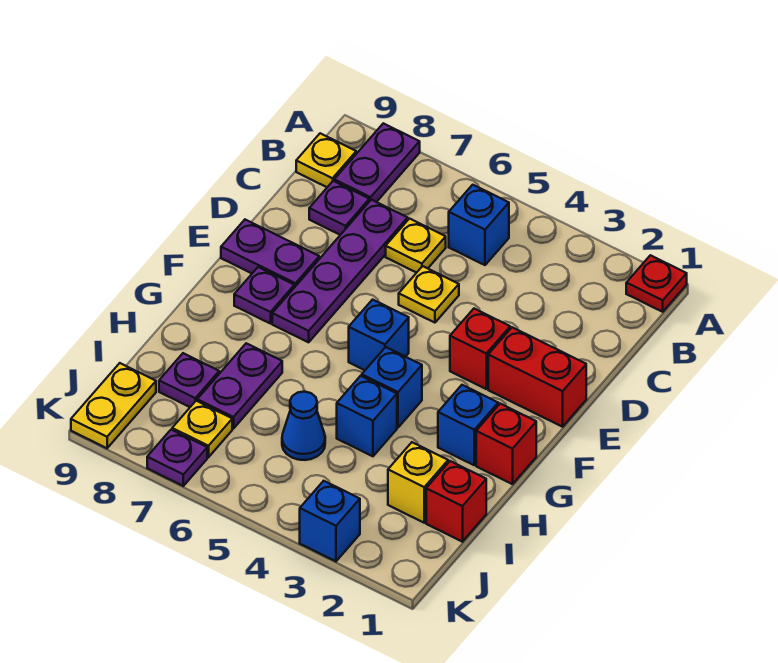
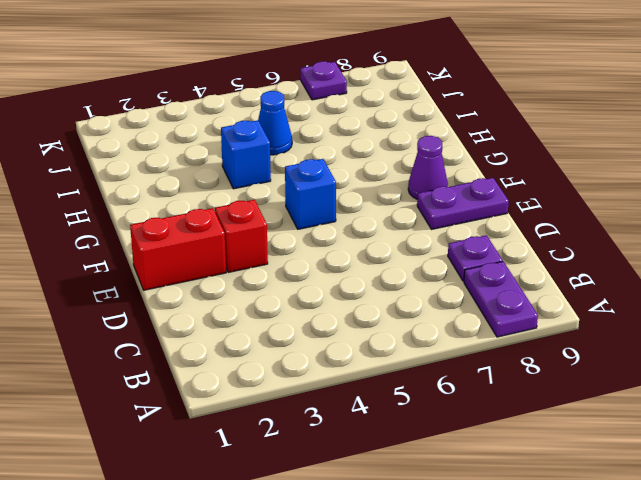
purple 1x1 cone [408,136,448,199] -> purple 1x1 plate [234,267,294,324]
none -> red 1x1 plate [626,255,687,312]
none -> blue 1x1 brick [449,185,509,265]
none -> yellow 1x1 plate [296,133,356,187]

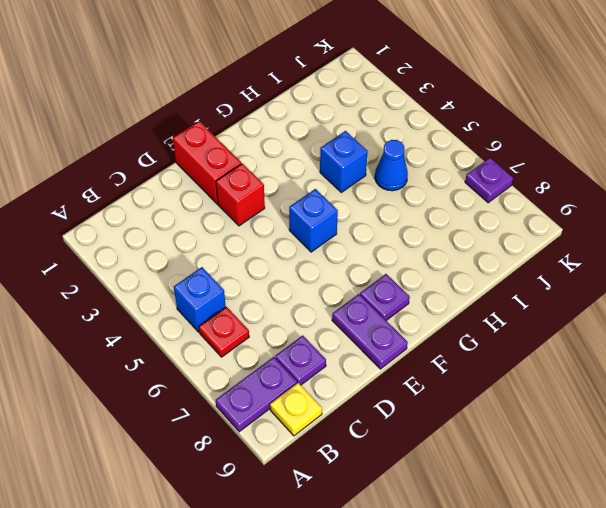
red 1x1 plate [199,307,249,357] -> red 1x1 plate moved to [626,255,687,312]
none -> yellow 1x1 plate [386,219,446,273]
none -> purple 1x4 plate [272,200,408,342]
none -> yellow 1x1 plate [399,266,459,323]

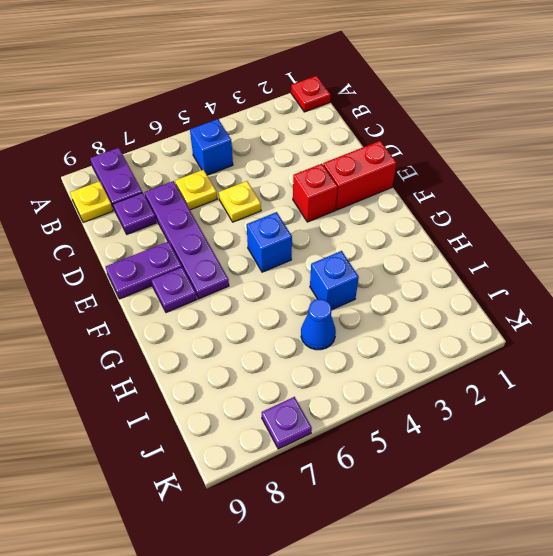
none -> red 1x1 brick [476,404,536,484]
none -> blue 1x1 brick [438,385,498,465]
none -> blue 1x1 brick [362,347,422,428]

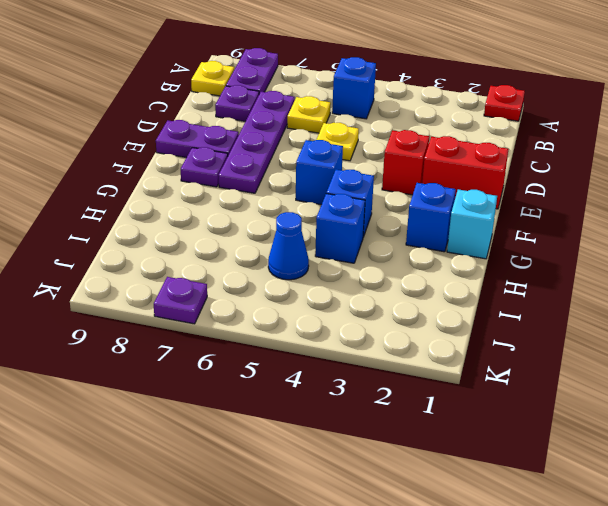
cyan 1x1 brick [447,189,497,259] -> red 1x1 brick [476,404,536,484]
none -> purple 1x2 plate [197,343,282,429]
none -> red 1x1 brick [426,461,486,542]
none -> yellow 1x1 brick [388,442,448,523]

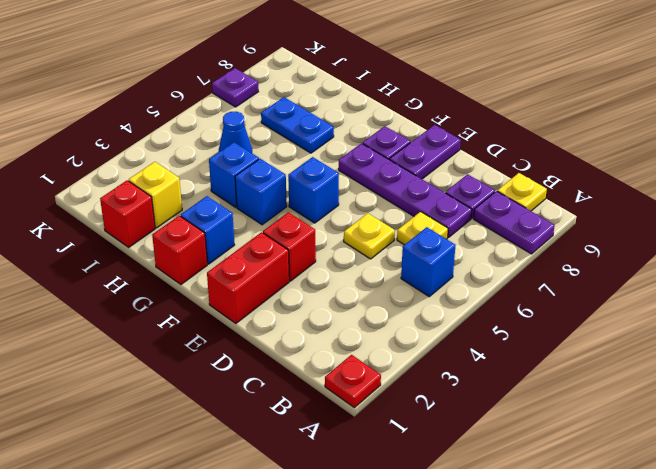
blue 1x2 plate [261,97,334,153] -> purple 1x2 plate [197,343,282,429]
none -> purple 1x1 plate [159,353,219,407]
none -> yellow 1x1 plate [172,401,232,457]
none -> yellow 1x2 plate [71,363,156,448]

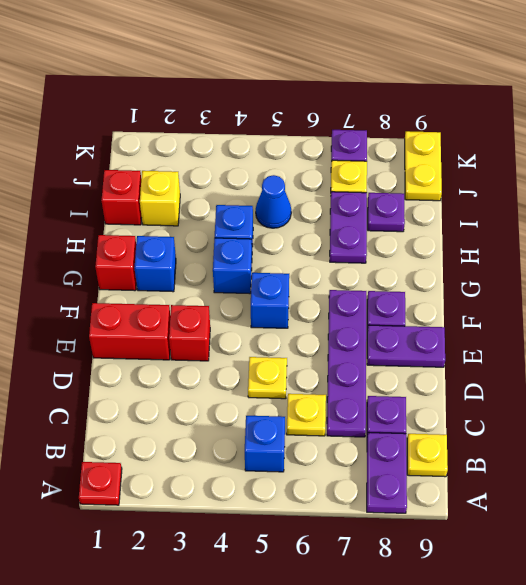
none -> blue 1x1 brick [300,481,360,561]

